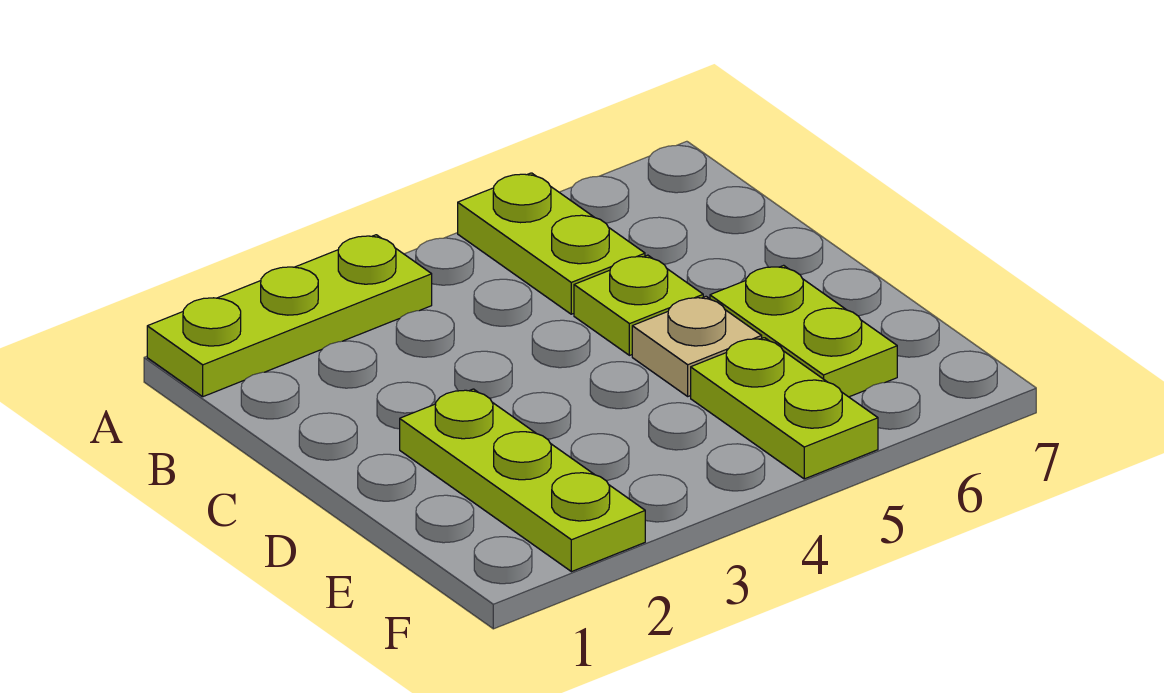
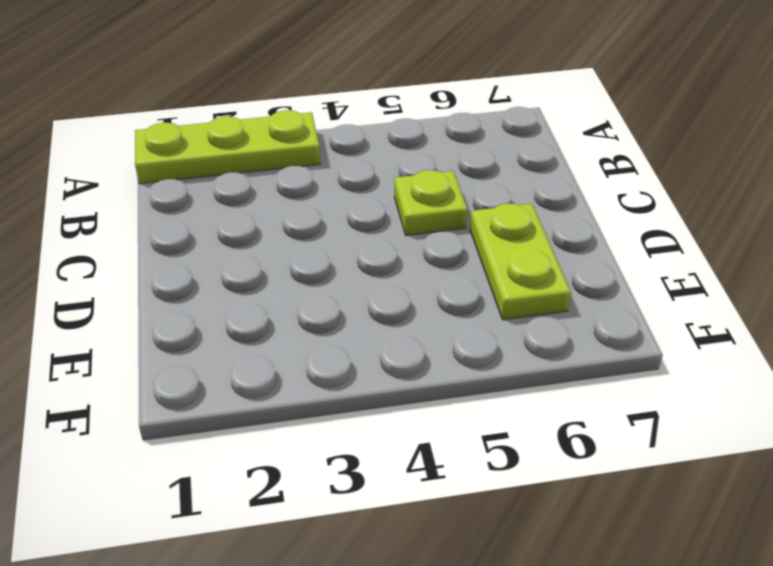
none -> lime 1x2 plate [458,173,645,314]
none -> lime 1x3 plate [400,389,645,572]

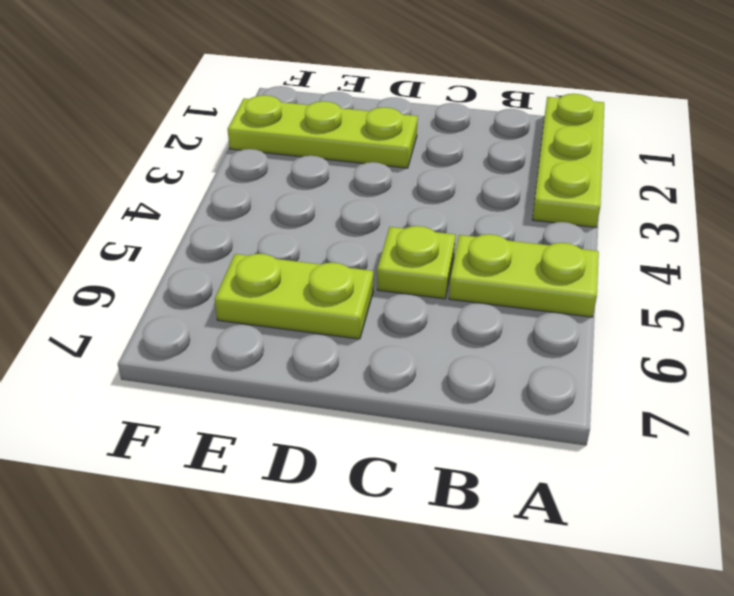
none -> tan 1x1 plate [632,297,762,396]
none -> lime 1x2 plate [691,338,878,479]

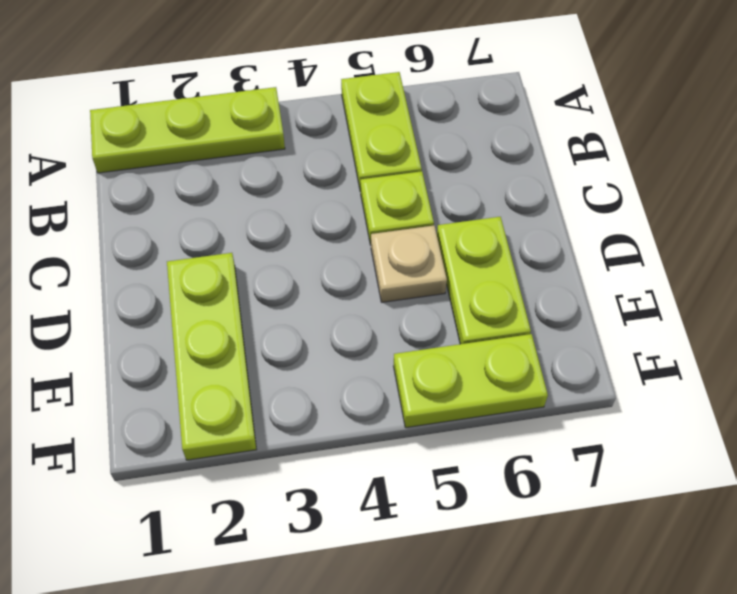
lime 1x2 plate [394,334,548,428] -> lime 1x2 plate turned to [691,338,878,479]

